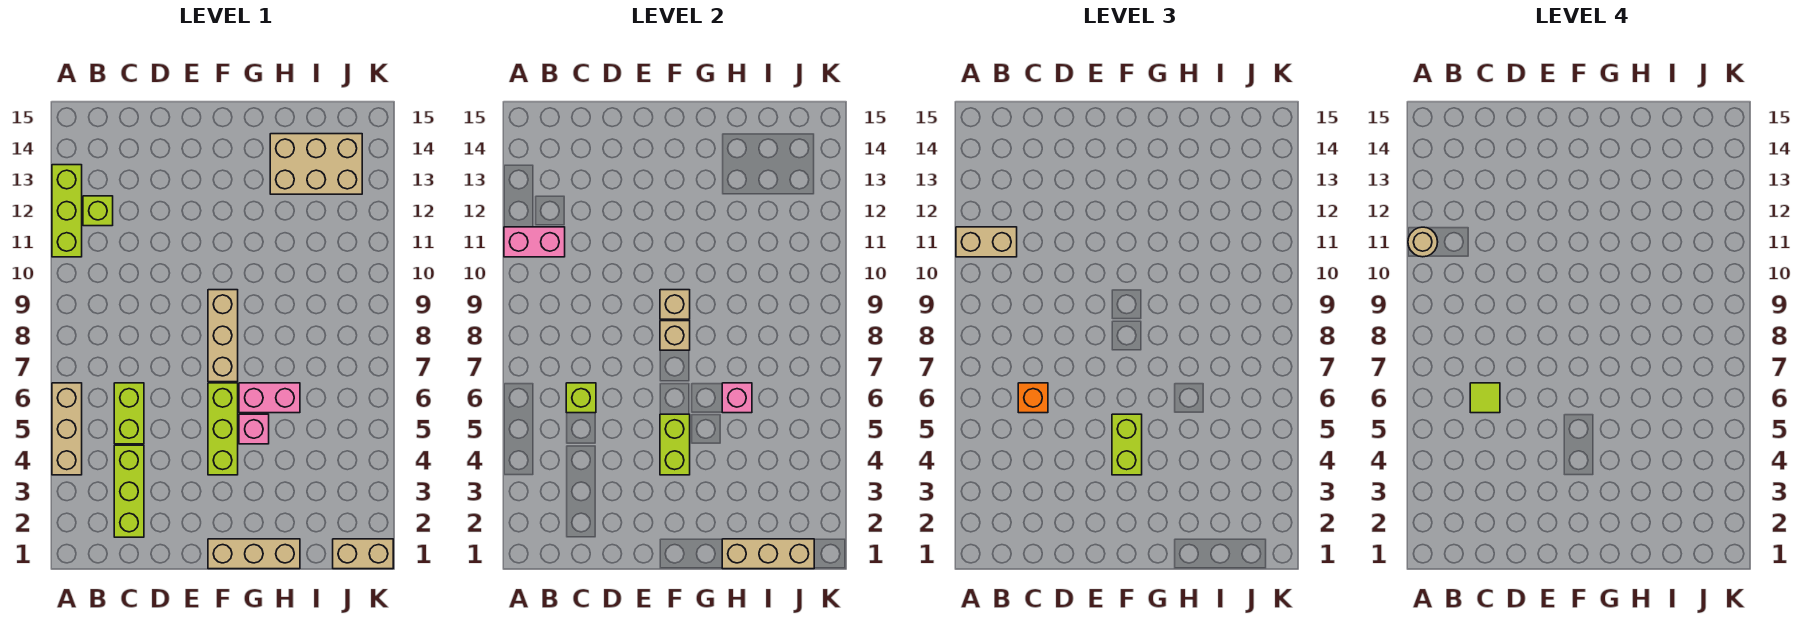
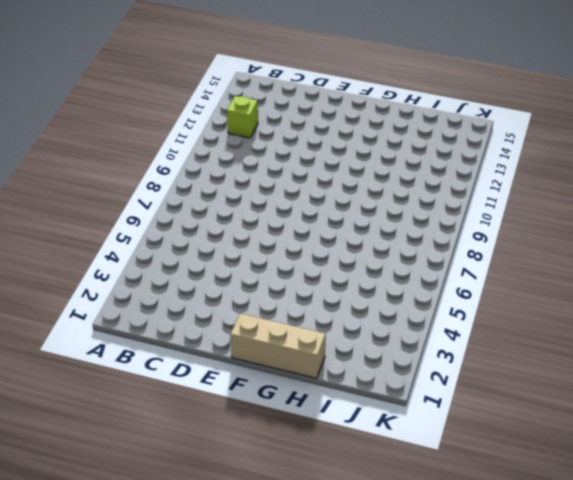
none -> tan 1x3 brick [52,383,82,475]
none -> lime 1x3 brick [52,165,82,257]
none -> lime 1x3 brick [114,445,144,537]

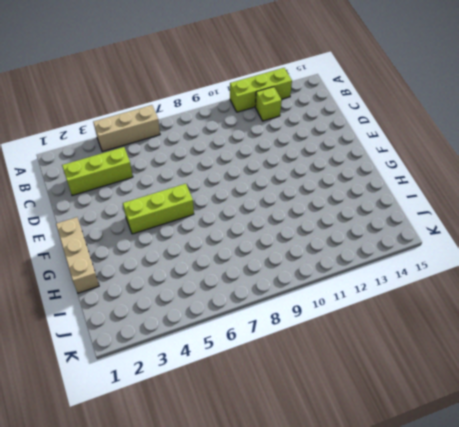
none -> lime 1x2 brick [114,383,144,444]
none -> tan 1x3 brick [208,290,238,382]
none -> pink 1x1 brick [239,414,269,444]

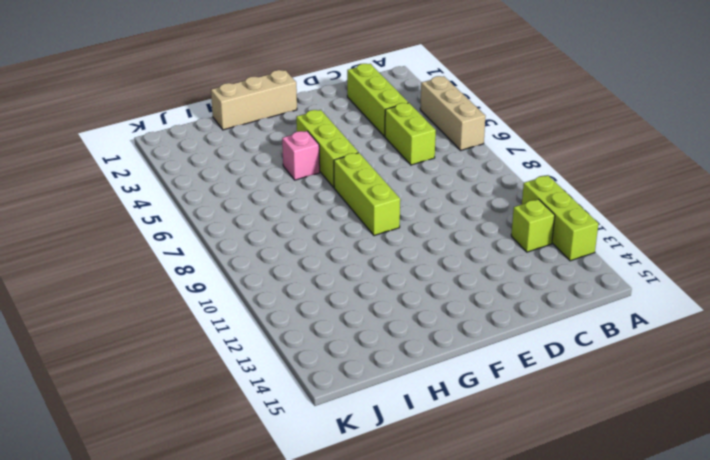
lime 1x3 brick [334,153,400,236] -> tan 1x3 brick [208,290,238,382]
none -> pink 1x2 brick [239,383,300,413]
none -> tan 2x3 brick [270,134,362,194]
none -> tan 1x2 brick [333,539,393,569]

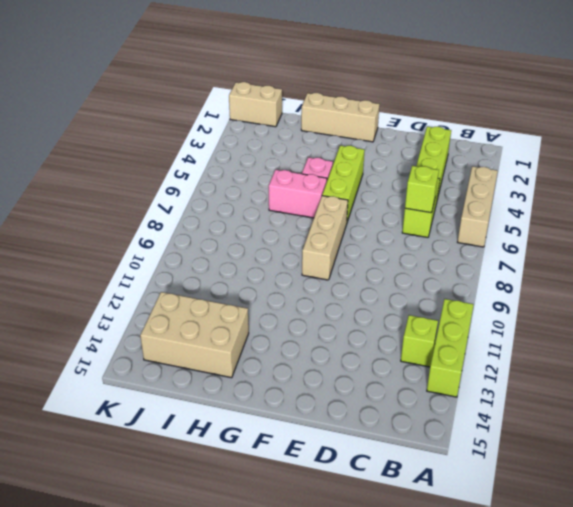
none -> pink 1x2 brick [504,227,565,257]
none -> lime 1x2 brick [660,414,690,475]
none -> tan 1x1 brick [660,321,690,350]

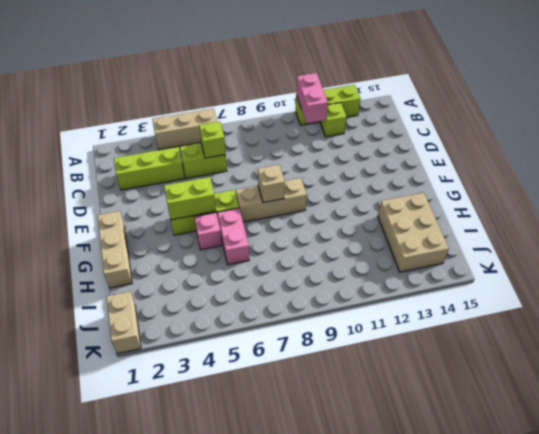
none -> tan 1x1 brick [660,290,690,319]
none -> tan 1x3 brick [722,539,814,569]
none -> pink 1x1 brick [722,383,752,413]

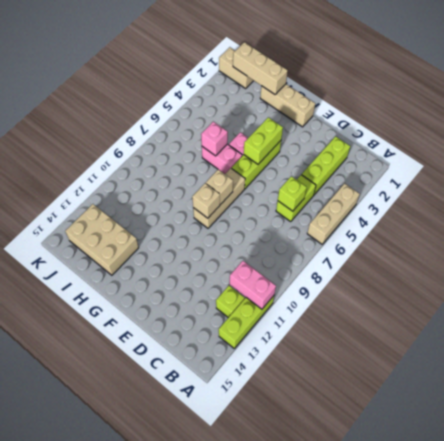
none -> tan 1x2 brick [956,227,1017,257]
none -> orange 1x1 brick [1018,383,1048,413]
none -> lime 1x2 brick [1112,414,1142,475]

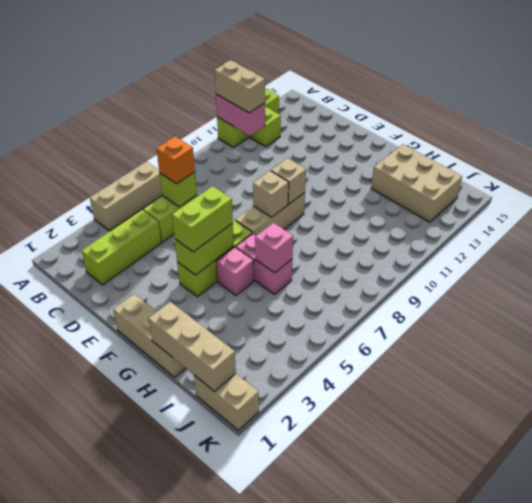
none -> tan 1x1 round brick [1408,227,1438,257]
none -> lime 1x1 tile [1470,383,1500,413]

